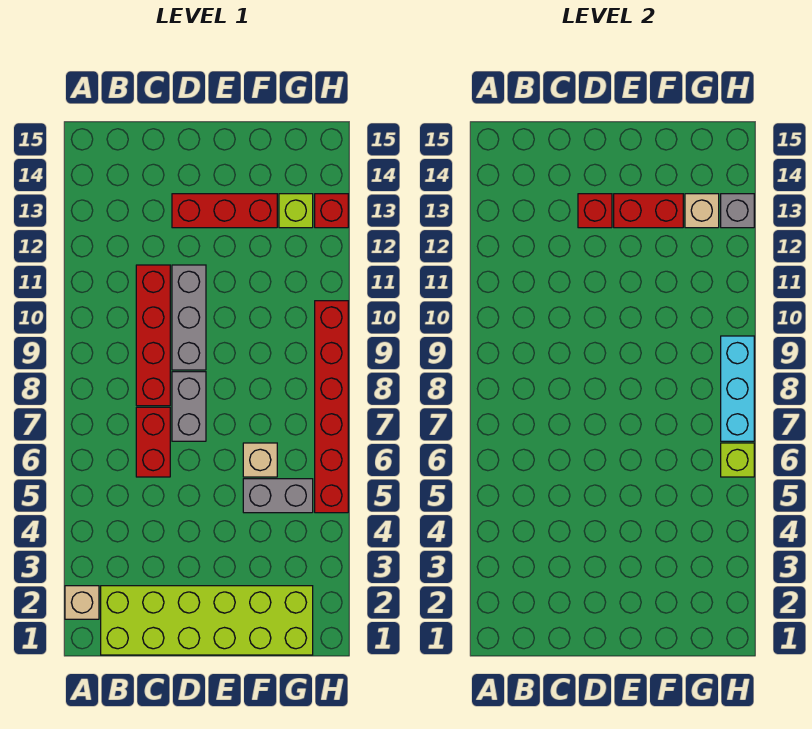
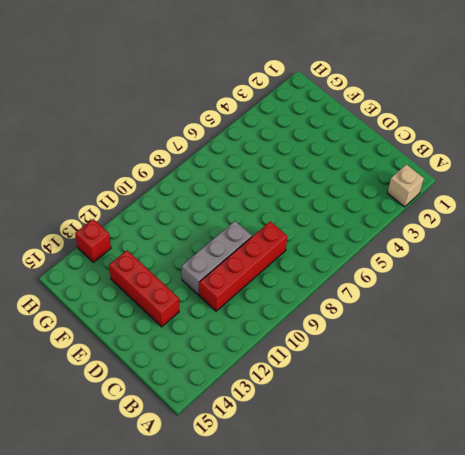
none -> lime 2x6 brick [101,586,313,655]
none -> red 1x2 brick [136,407,170,477]
none -> grey 1x2 brick [172,372,206,441]

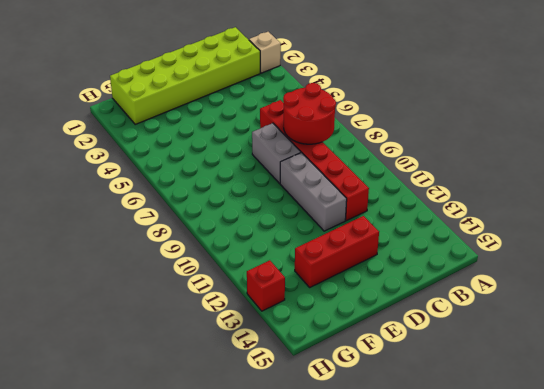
red 2x2 round brick [283,83,336,144] -> none
none -> grey 1x2 brick [243,479,313,513]
none -> tan 1x1 brick [243,443,277,477]
none -> lime 1x1 brick [279,194,313,228]

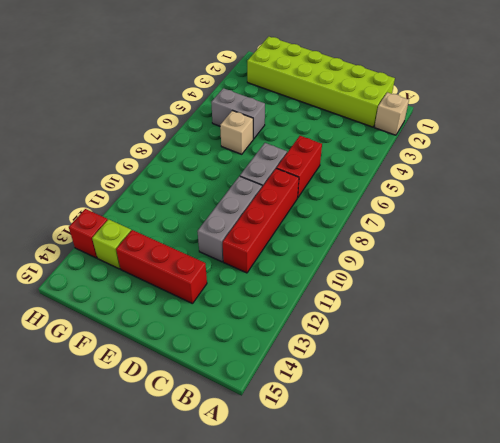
none -> red 1x6 brick [315,301,348,513]
none -> red 1x1 brick [578,194,612,228]
none -> red 1x2 brick [614,194,683,228]

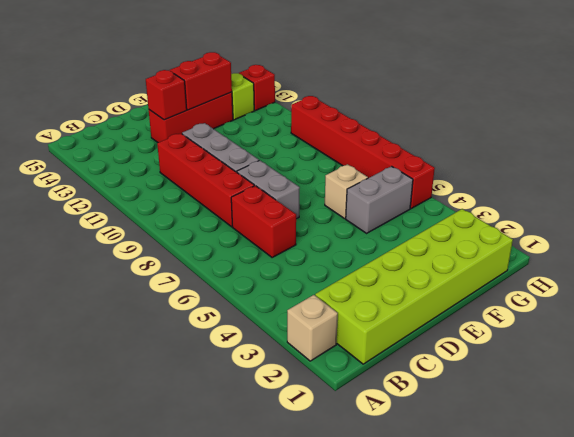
none -> tan 1x1 brick [685,194,719,228]
none -> lime 1x1 brick [721,443,754,477]
none -> cyan 1x3 brick [721,336,754,441]

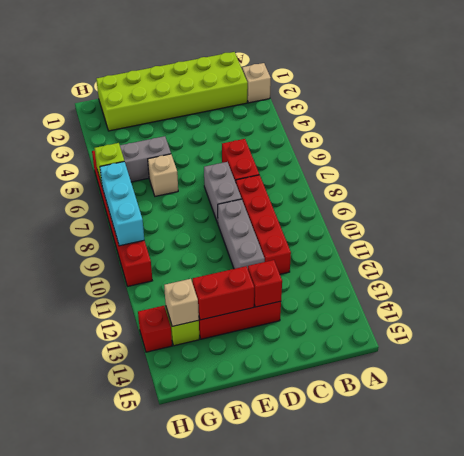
none -> grey 1x1 brick [721,194,754,228]

